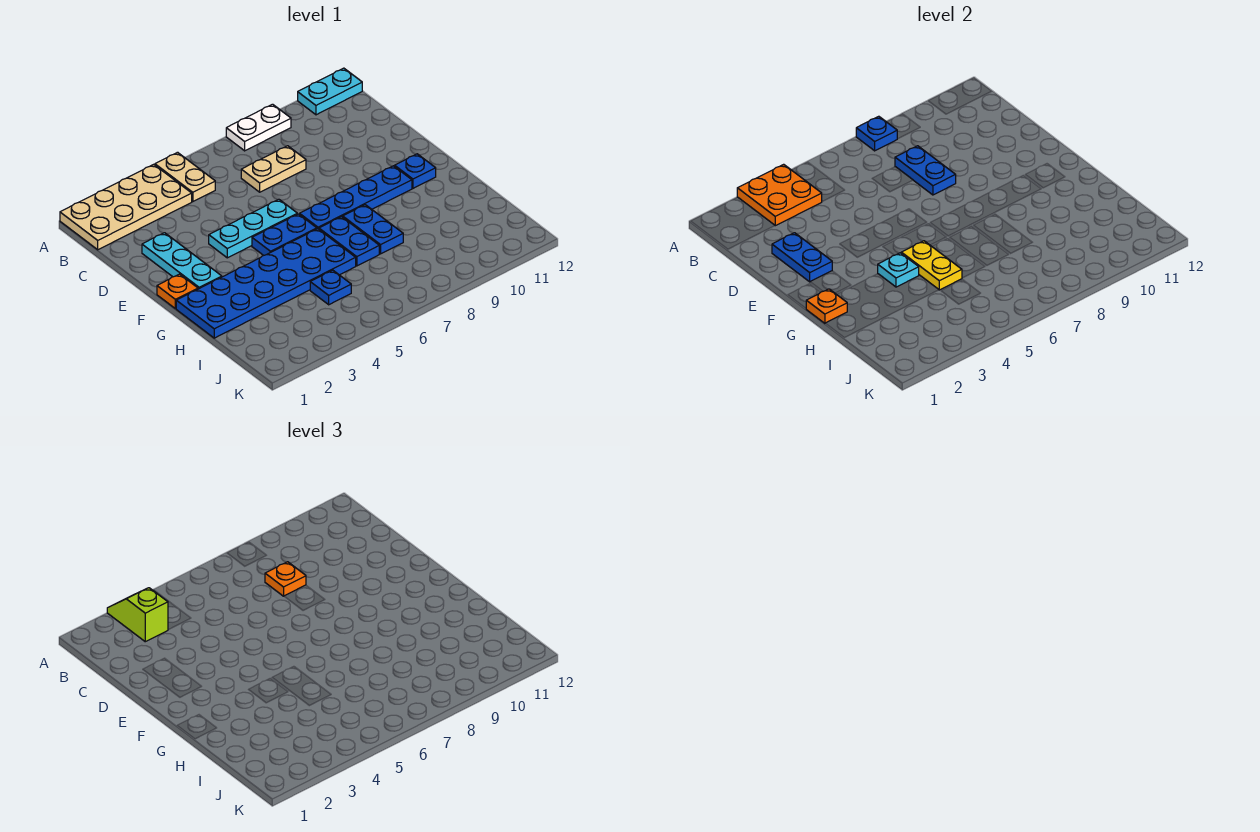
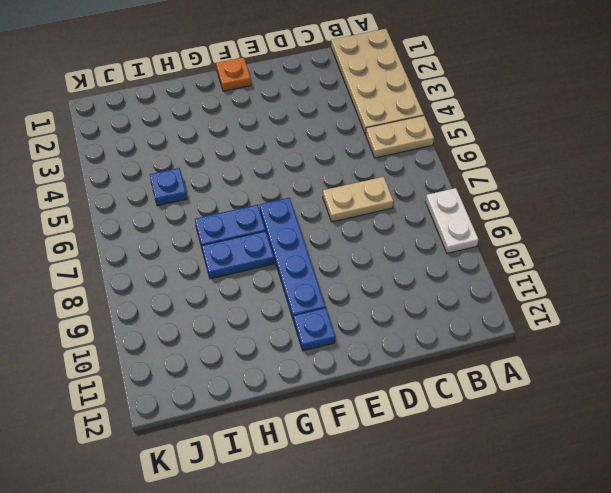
tan 1x2 plate [323,177,393,222] -> tan 1x2 plate turned to [241,146,306,192]
none -> cyan 1x2 plate [298,68,362,115]
none -> cyan 1x3 plate [142,233,222,289]
none -> cyan 1x3 plate [209,199,297,258]

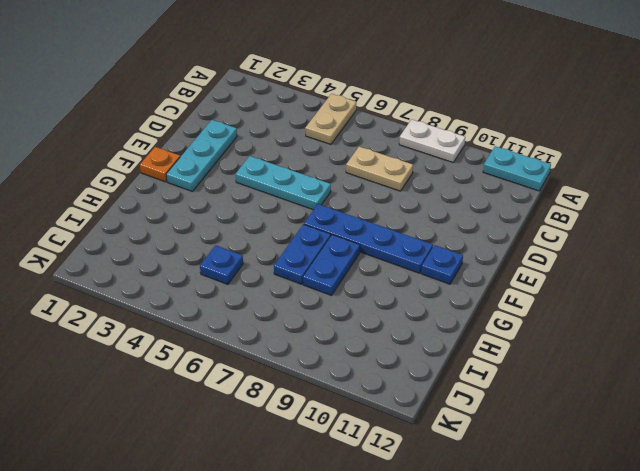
none -> tan 2x4 plate [60,164,192,250]
none -> blue 1x2 plate [252,214,317,255]
none -> blue 2x6 plate [176,229,356,338]

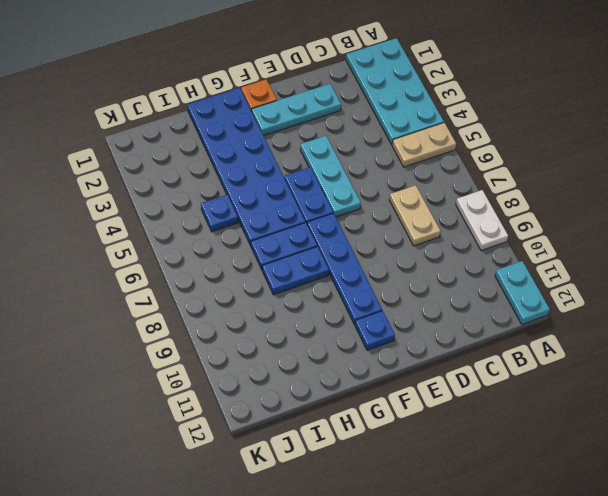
cyan 2x4 plate [346,38,444,145] -> tan 2x4 plate [60,164,192,250]
none -> orange 2x2 plate [737,164,822,226]
none -> blue 1x1 plate [856,116,897,151]
none -> blue 1x2 plate [895,146,956,195]

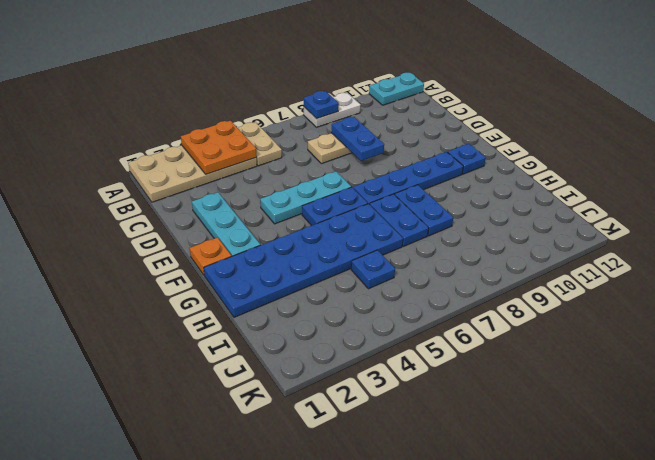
none -> blue 1x2 plate [772,233,832,282]
none -> orange 1x1 plate [806,289,847,323]
none -> cyan 1x1 plate [878,253,919,287]

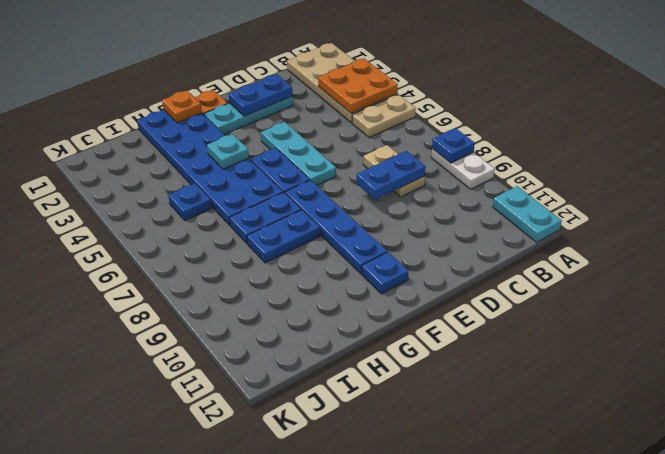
none -> yellow 1x2 plate [901,241,962,290]
none -> lime 1x2 slope [107,588,168,642]
none -> orange 1x1 plate [265,562,306,596]

